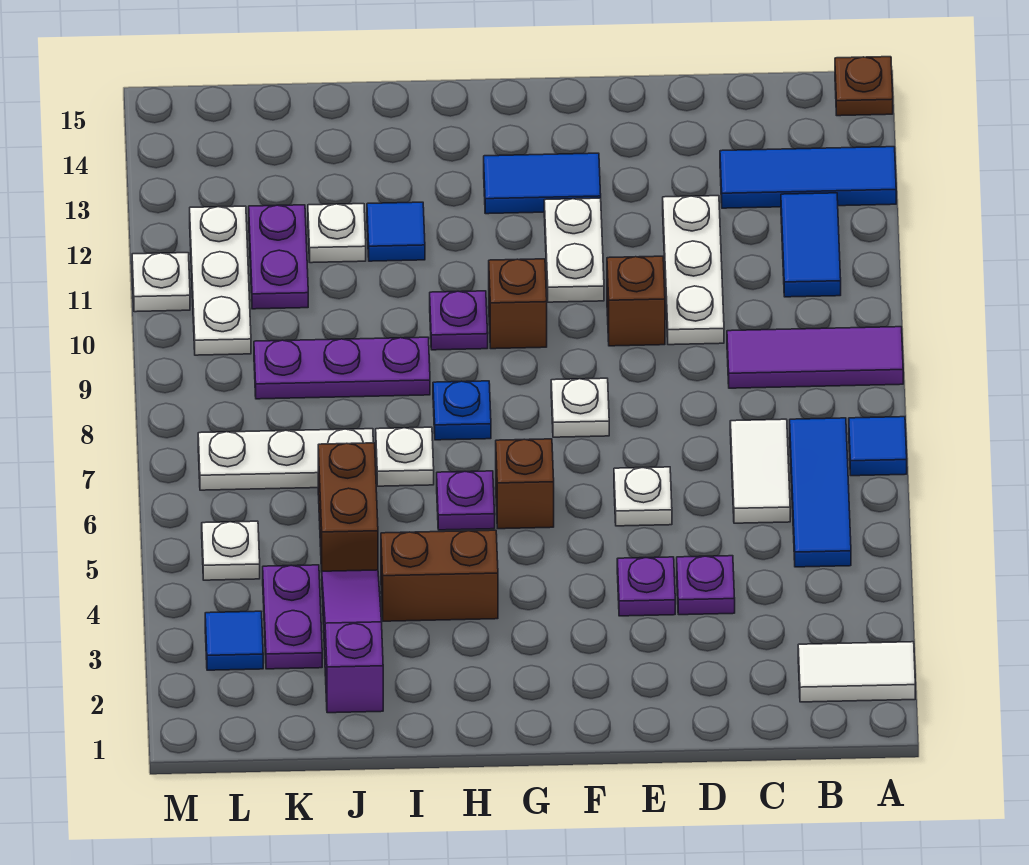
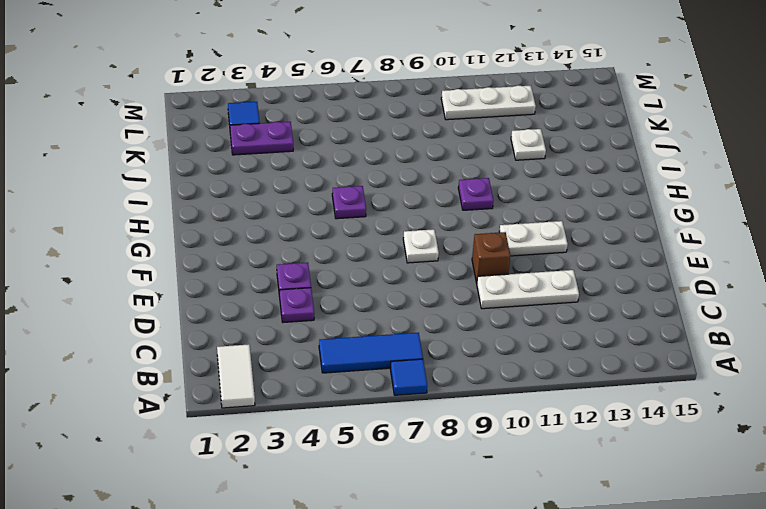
none -> purple 1x3 tile [727,327,903,388]
none -> blue 1x3 tile [720,147,896,208]
none -> brown 1x1 plate [835,57,893,116]
none -> blue 1x2 tile [781,193,841,297]

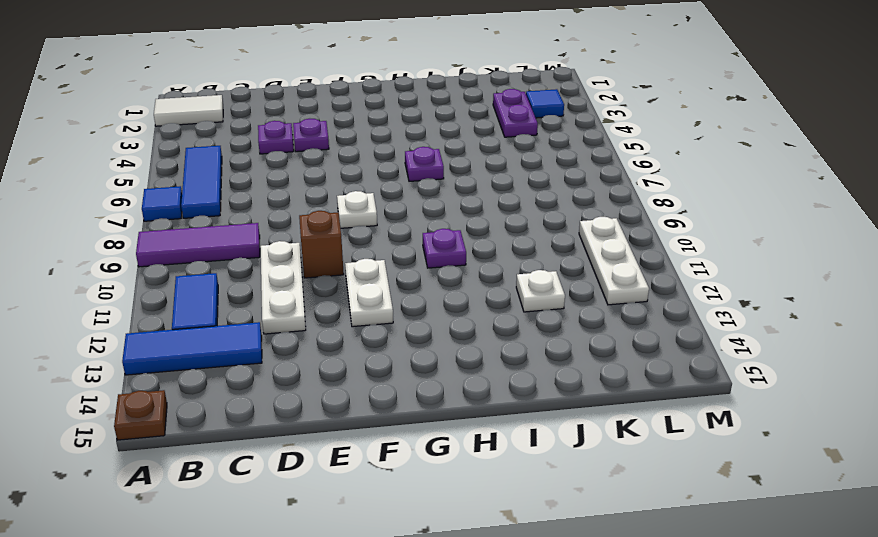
none -> white 1x2 tile [730,419,790,523]
none -> white 1x1 plate [614,467,672,526]
none -> blue 1x2 tile [484,153,601,214]
none -> brown 1x1 brick [496,439,554,529]

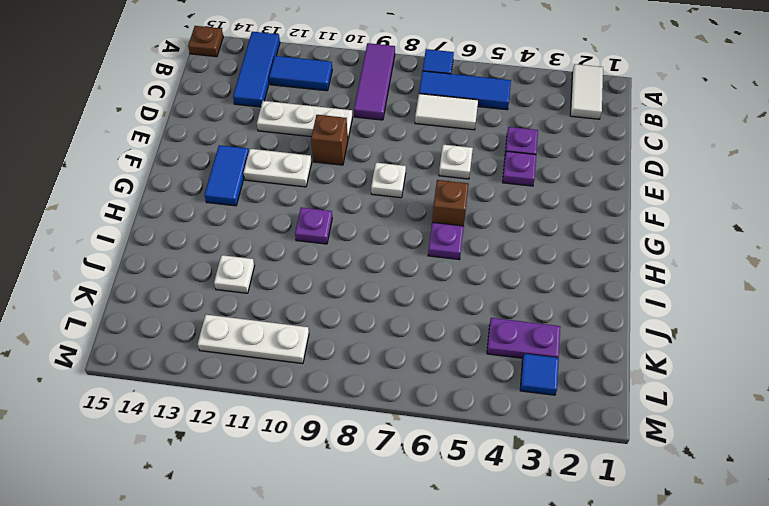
none -> brown 1x1 brick [489,259,547,349]
none -> brown 1x2 brick [381,530,498,621]
none -> blue 1x1 plate [433,381,491,440]
none -> white 1x1 plate [376,427,434,486]

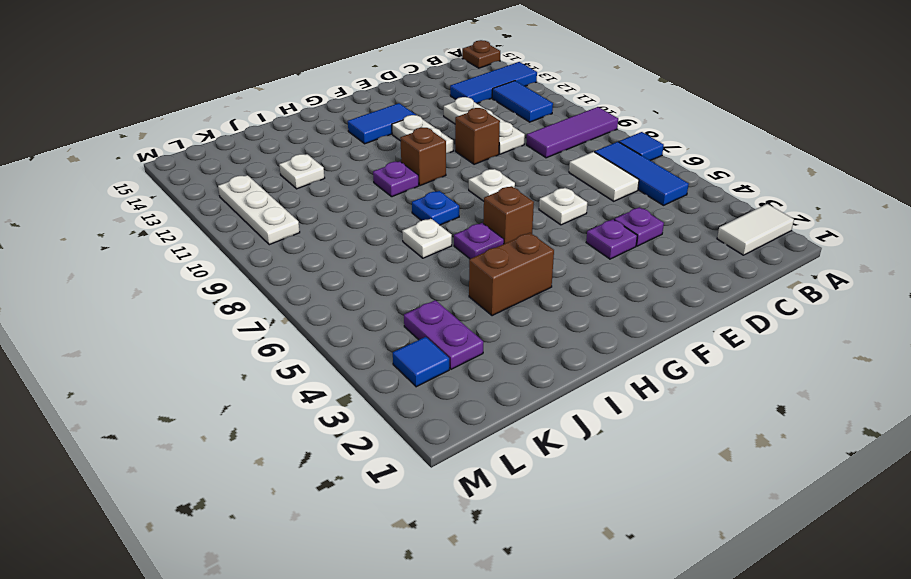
none -> purple 1x3 plate [254,337,430,399]
none -> blue 1x1 tile [367,202,425,261]
none -> purple 1x3 slope [322,570,383,713]
none -> brown 1x2 brick [318,443,378,572]

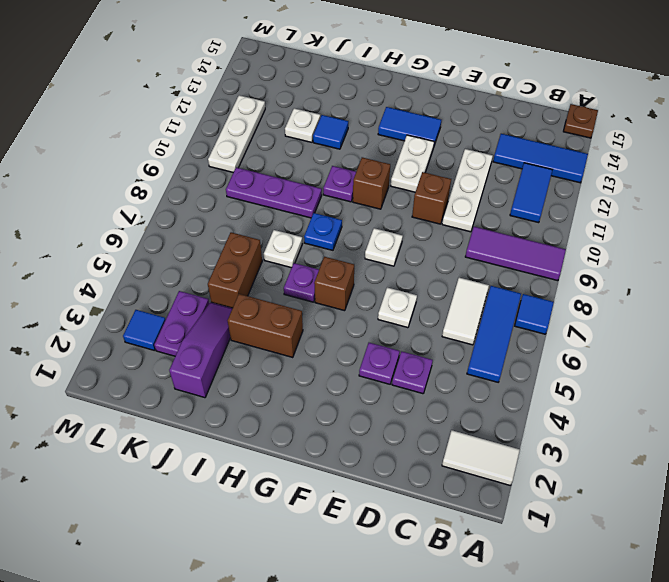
none -> white 1x3 plate [198,429,373,490]
none -> purple 1x2 plate [249,205,308,309]
none -> white 1x1 plate [202,521,260,580]
none -> white 1x1 plate [132,253,190,312]

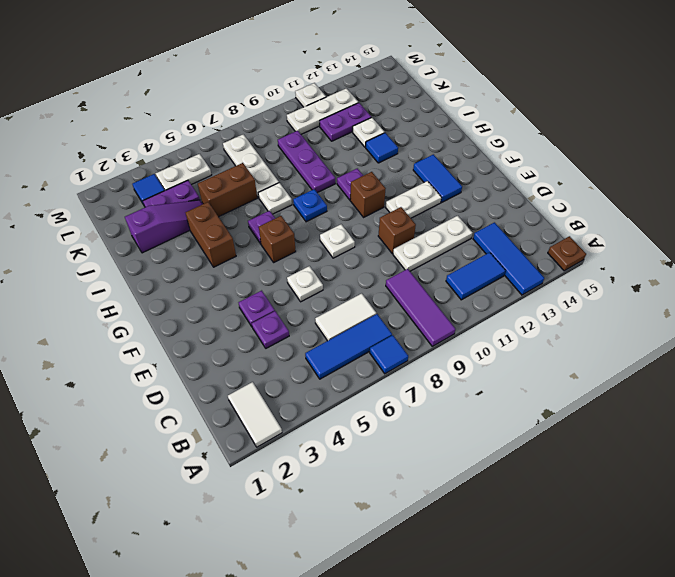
white 1x2 plate [156,154,211,190] -> white 1x1 plate [202,521,260,580]

